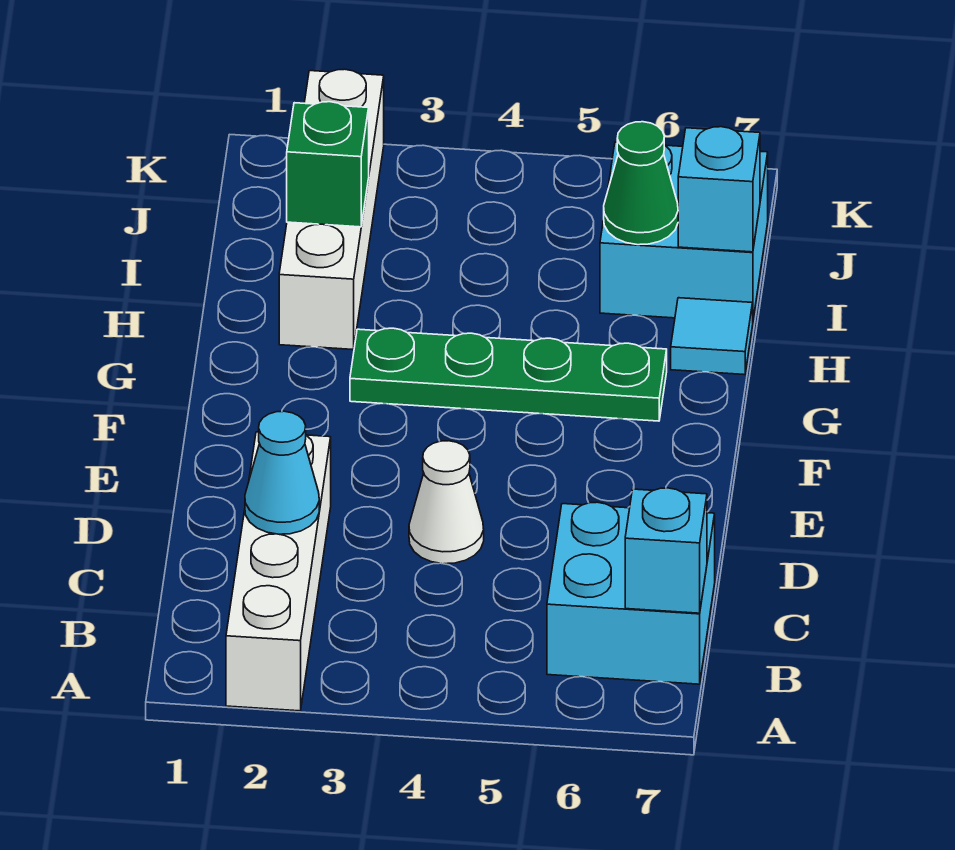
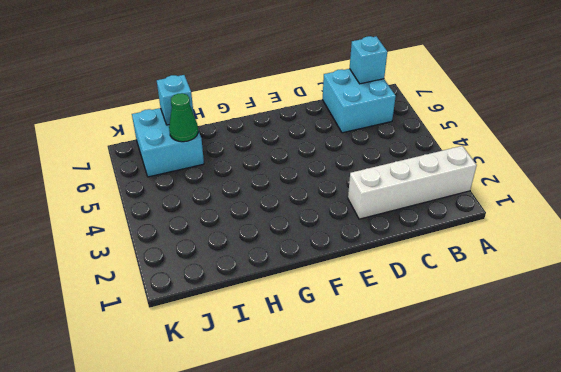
none -> white 1x1 cone [409,441,484,564]
none -> green 1x4 plate [350,328,667,421]
none -> white 1x4 brick [279,69,384,349]

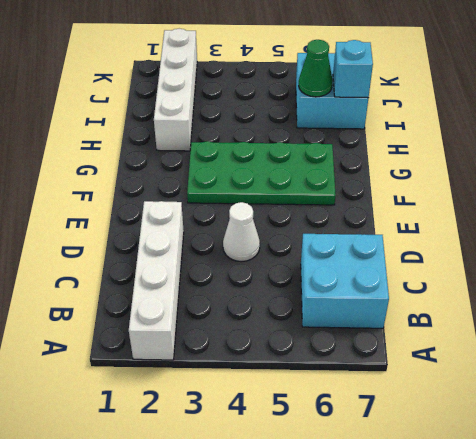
green 2x4 plate [187,141,336,205] -> green 1x4 plate [350,328,667,421]
none -> cyan 1x1 tile [671,298,753,375]
none -> cyan 1x1 brick [625,488,707,613]
none -> cyan 1x1 cone [245,411,319,534]

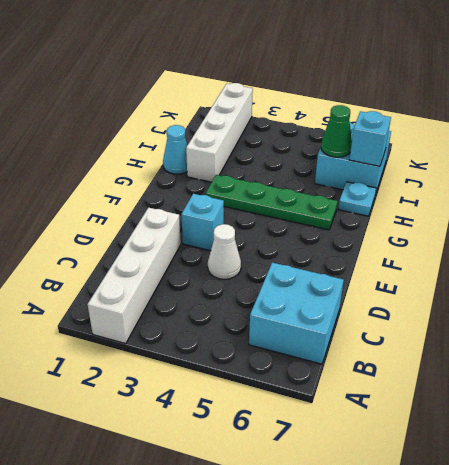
cyan 1x1 brick [181,194,224,251] -> cyan 1x1 brick moved to [625,488,707,613]
cyan 1x1 cone [163,125,187,174] -> cyan 1x1 cone moved to [245,411,319,534]
cyan 1x1 plate [338,182,376,216] -> cyan 1x1 tile [671,298,753,375]
none -> green 1x1 brick [287,102,369,227]

